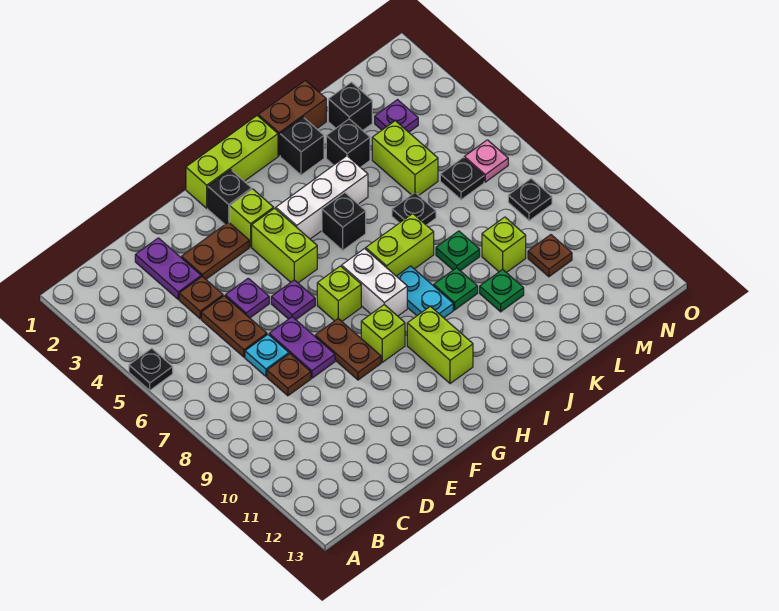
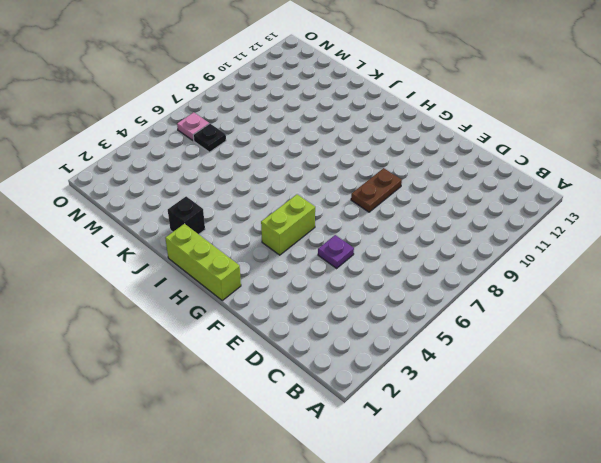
none -> black 1x1 plate [129,348,173,390]
none -> purple 1x2 plate [135,238,201,299]
none -> brown 1x1 plate [179,277,223,319]
none -> brown 1x2 plate [201,296,267,357]

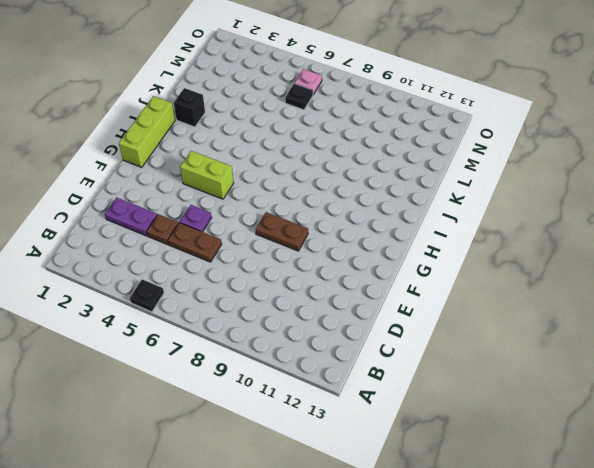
none -> cyan 1x1 plate [245,335,289,376]
none -> brown 1x1 plate [267,354,311,396]
none -> brown 1x2 plate [181,222,249,279]
none -> purple 1x2 plate [269,317,335,378]

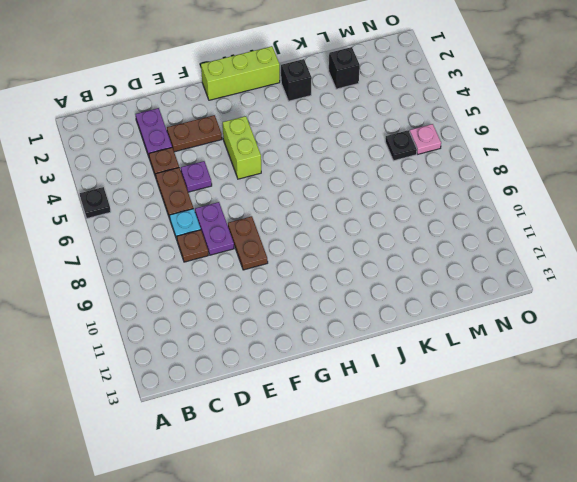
none -> purple 1x1 plate [271,280,315,320]
none -> black 1x1 brick [208,170,252,224]
none -> lime 1x1 brick [230,189,274,247]
none -> lime 1x1 brick [317,266,361,321]

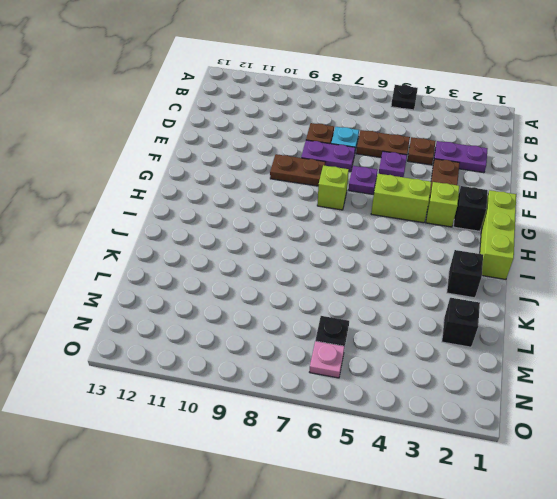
none -> lime 1x1 brick [361,305,405,362]
none -> white 1x3 brick [276,156,368,239]
none -> white 1x2 brick [342,249,407,316]
none -> lime 1x2 brick [407,306,473,384]

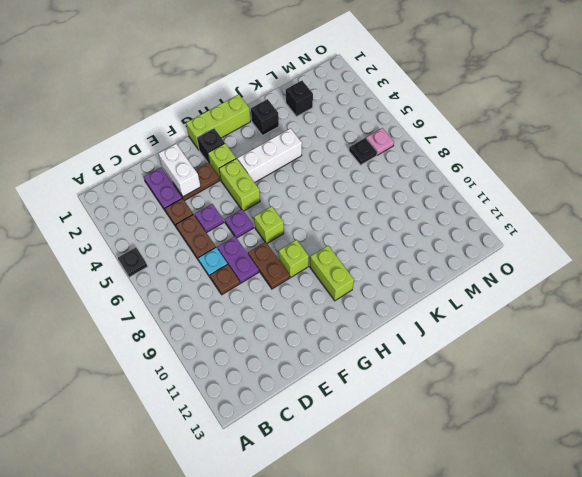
white 1x2 brick [158,144,201,197] -> white 1x2 brick moved to [342,249,407,316]
none -> black 1x1 brick [322,193,366,250]
none -> lime 1x2 brick [366,214,434,276]
none -> cyan 1x2 plate [397,266,453,318]
none -> brown 1x2 brick [258,80,326,156]

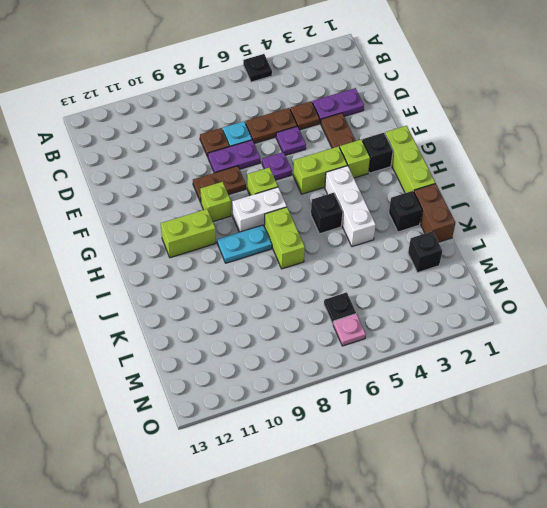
none -> green 1x1 plate [434,268,478,310]
none -> black 1x1 brick [326,119,370,167]
none -> black 1x1 plate [392,193,436,225]
none -> green 1x1 plate [436,231,480,271]

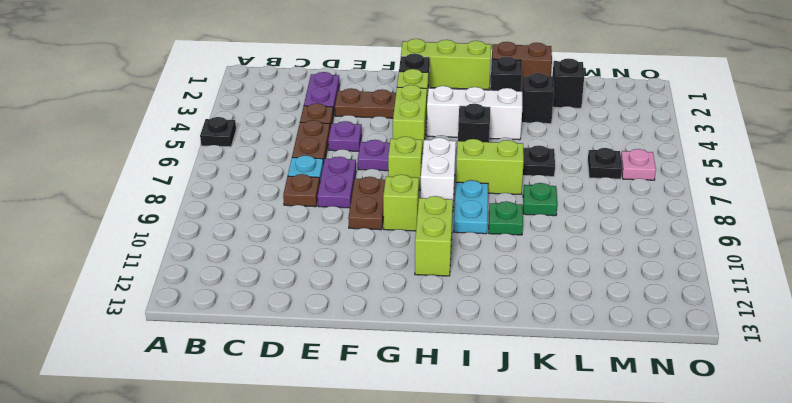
none -> green 1x1 plate [480,270,524,312]
none -> lime 1x2 brick [372,121,438,195]
none -> lime 1x1 brick [482,217,526,273]
none -> purple 1x1 plate [375,100,418,132]

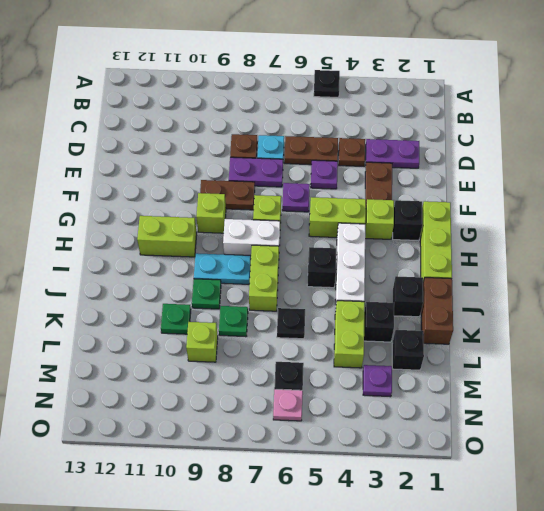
lime 1x2 brick [334,301,365,368] -> lime 1x2 brick turned to [372,121,438,195]
none -> brown 1x1 plate [528,235,572,277]
none -> black 1x1 plate [508,179,552,221]

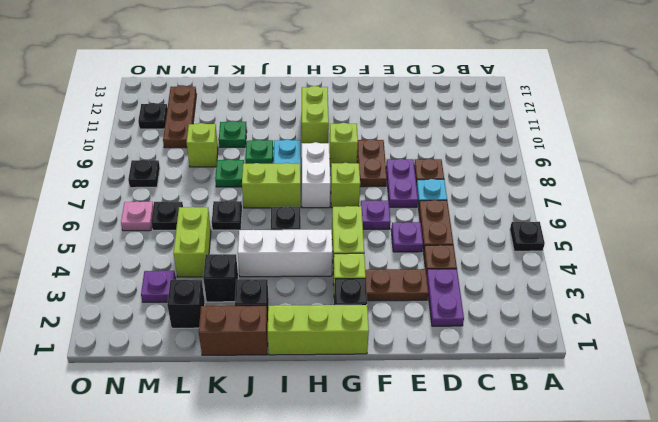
brown 1x3 plate [163,85,197,148] -> brown 1x1 plate [528,235,572,277]
black 1x1 plate [138,103,167,129] -> none

